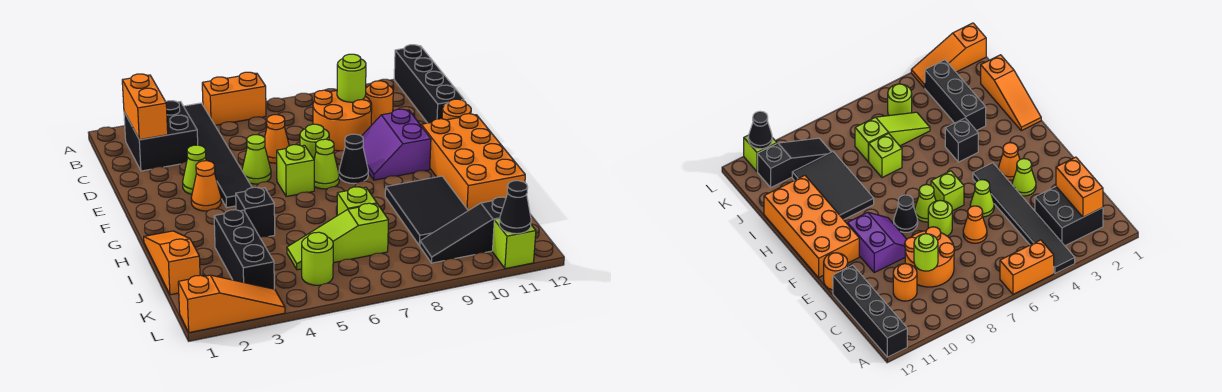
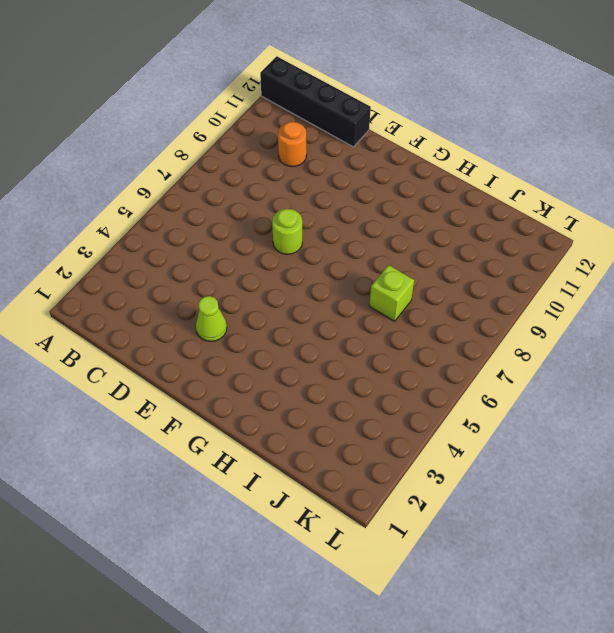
none -> black 1x6 tile [184,103,252,208]
none -> orange 1x2 brick [202,72,266,125]
none -> black 2x2 brick [124,101,198,171]
none -> orange 2x2 round brick [313,90,372,151]

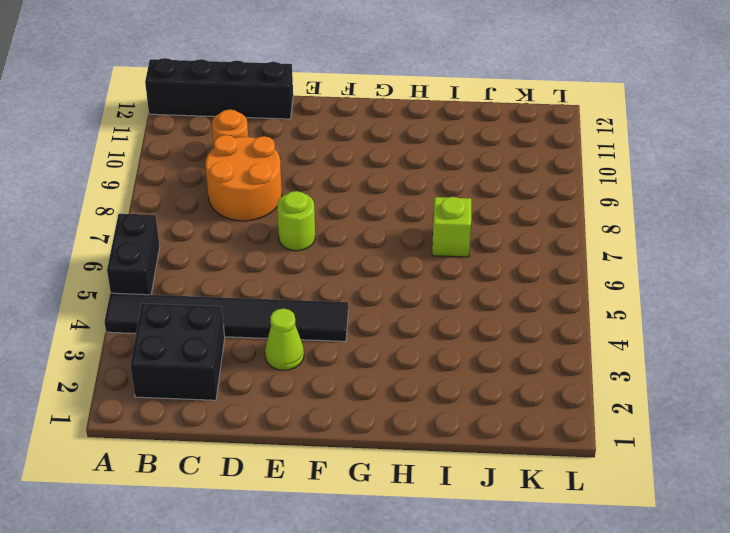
black 1x2 brick [107,213,160,295] -> orange 1x2 brick [202,72,266,125]
none -> orange 1x1 cone [265,115,289,163]
none -> lime 1x1 cone [242,135,271,184]
none -> purple 2x2 slope [362,109,431,180]
none -> orange 1x1 round brick [442,99,471,120]

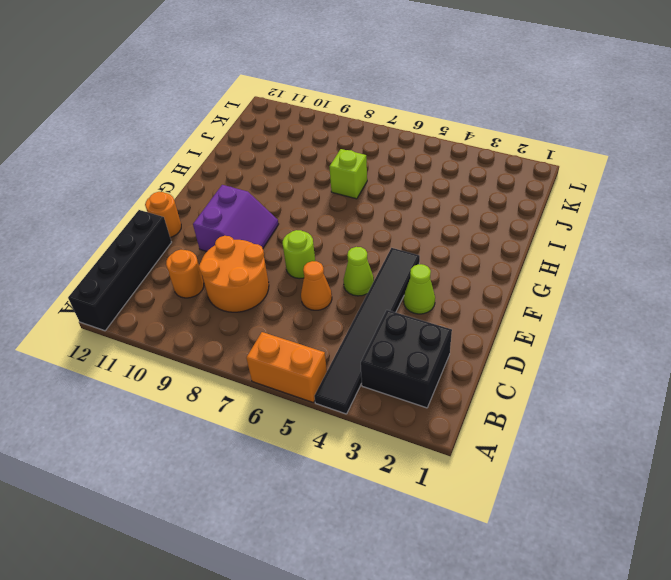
none -> orange 1x1 cone [191,161,221,211]
none -> lime 1x1 brick [277,145,314,196]
none -> lime 1x1 cone [314,139,339,189]
none -> black 1x1 cone [339,134,368,184]

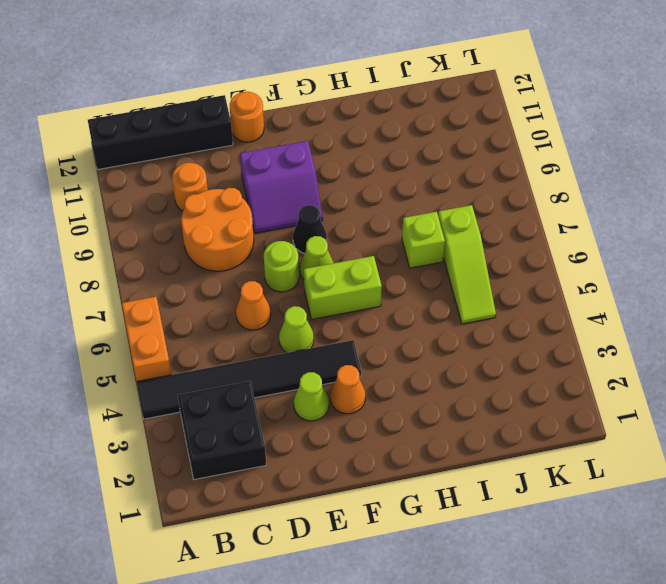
lime 1x2 brick [304,256,382,319] -> lime 1x1 brick [277,145,314,196]
none -> orange 2x4 brick [421,114,525,211]
none -> orange 1x3 slope [144,231,200,295]
none -> black 1x1 brick [236,187,275,237]
none -> black 2x3 tile [385,176,468,246]

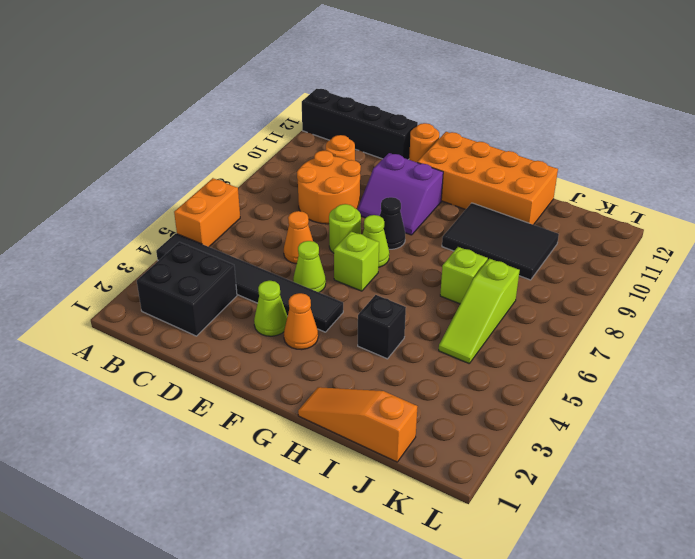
none -> black 1x3 brick [214,210,274,289]
none -> lime 1x1 round brick [302,232,333,285]
none -> black 1x3 slope [420,197,506,263]
none -> orange 1x3 slope [178,275,285,333]

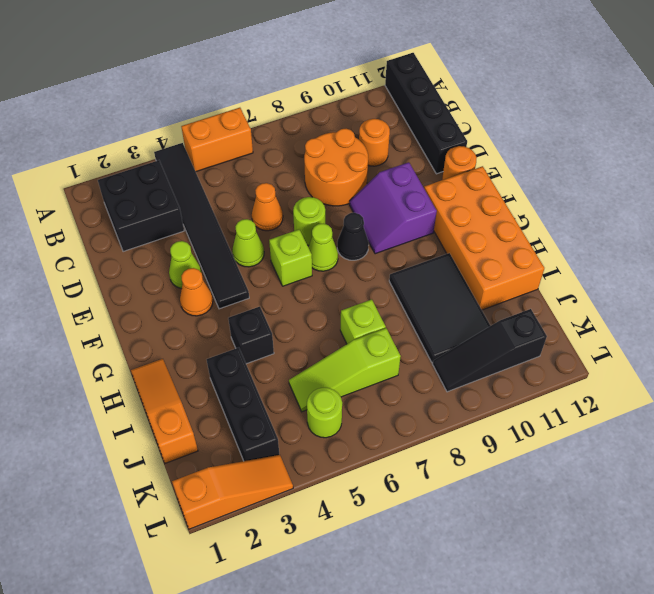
none -> lime 1x1 brick [492,219,536,269]
none -> orange 1x2 brick [122,74,168,140]
none -> lime 1x1 round brick [337,54,366,102]
none -> black 1x1 cone [499,181,531,234]

